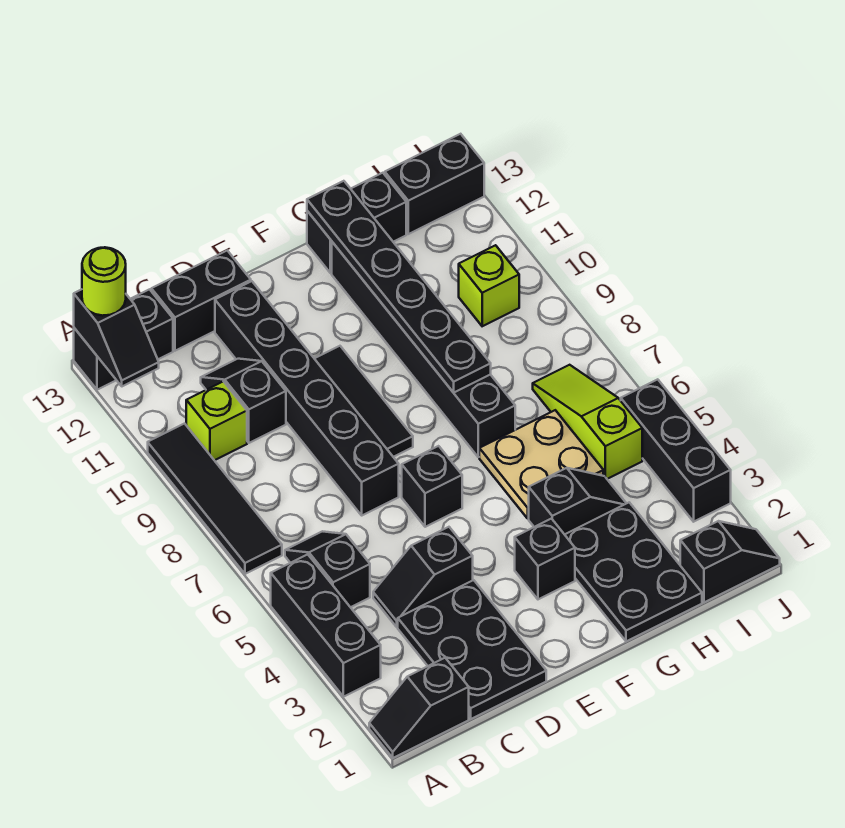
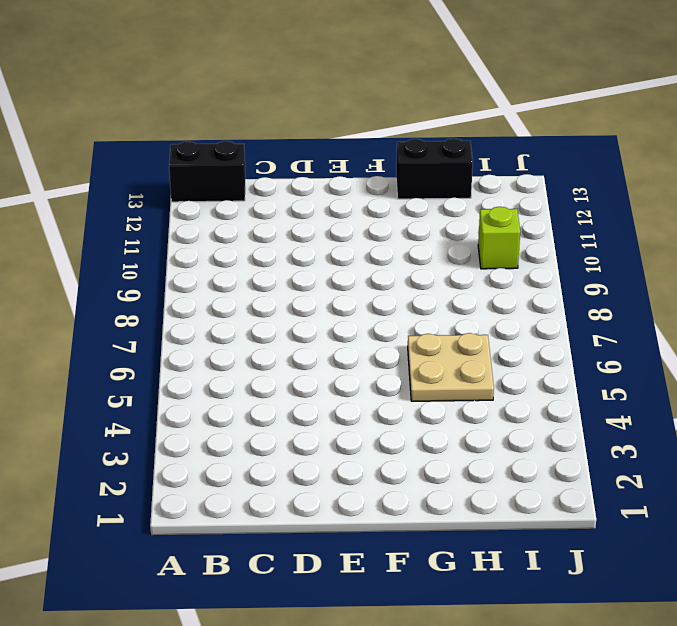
none -> black 1x2 slope [369,658,469,758]
none -> black 1x3 brick [271,554,381,697]
none -> black 1x4 tile [148,424,282,574]

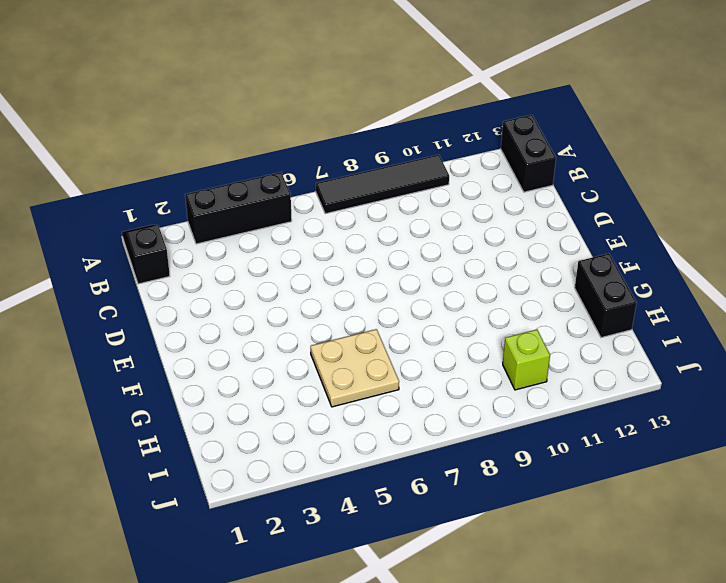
none -> black 1x2 slope [285,531,370,607]
none -> lime 1x1 brick [186,381,247,460]
none -> black 2x3 plate [398,580,546,719]

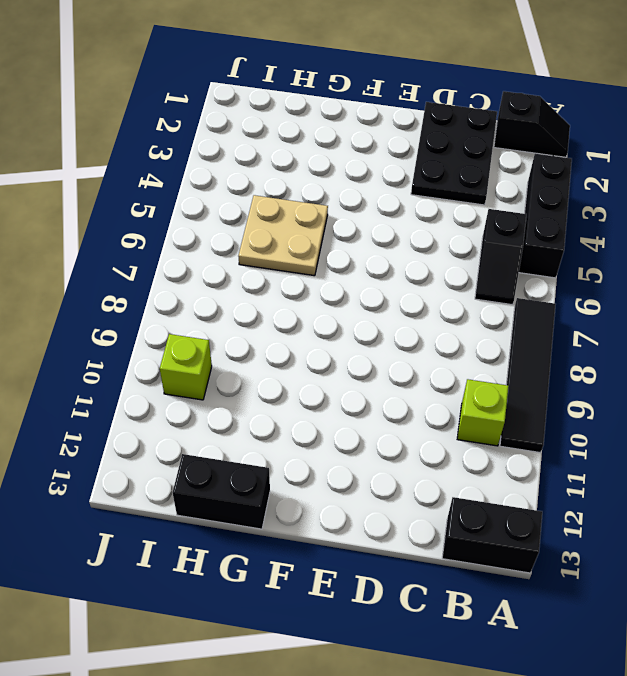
none -> black 1x2 slope [373,527,473,627]
none -> black 1x2 slope [201,359,286,443]
none -> black 1x2 brick [151,251,251,351]

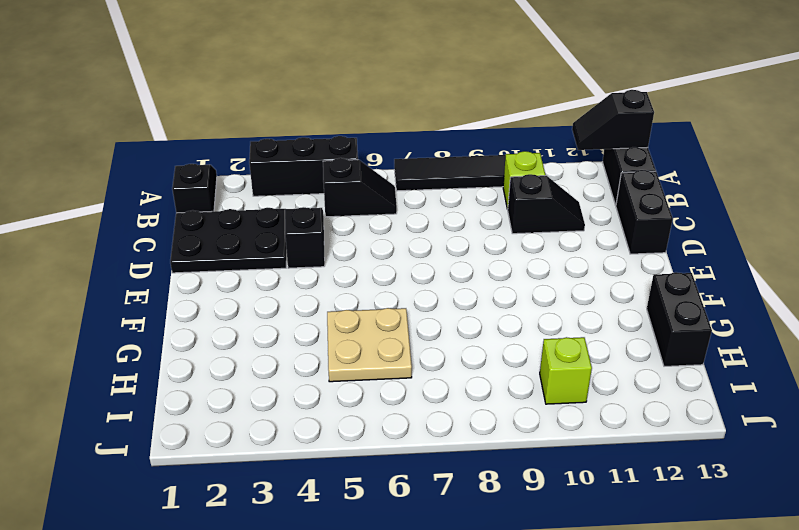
none -> black 1x6 brick [215,281,399,515]
none -> black 1x1 brick [402,446,462,527]
none -> black 1x3 tile [314,346,413,457]

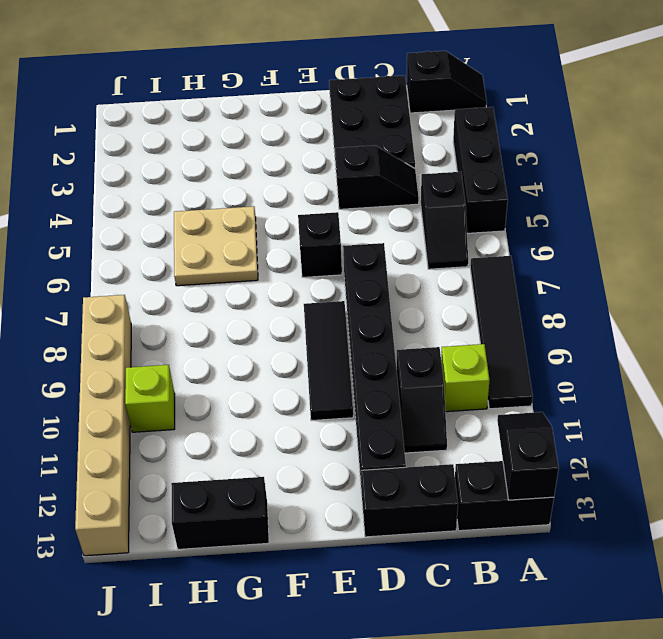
tan 1x6 brick [75,295,131,556] -> black 1x2 brick [385,134,484,234]
none -> black 1x1 brick [515,519,575,599]
none -> black 2x3 plate [565,502,702,641]
none -> black 1x2 slope [529,468,626,534]

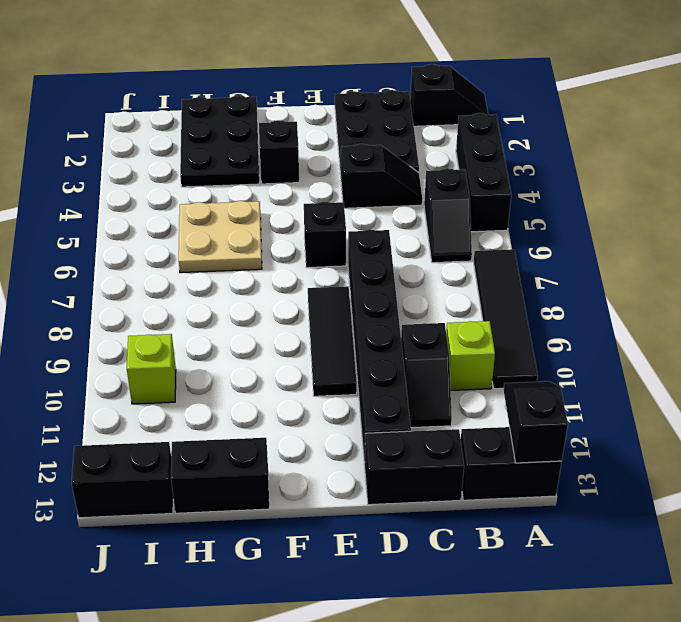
none -> black 1x2 slope [529,468,626,534]
none -> black 1x6 brick [332,242,515,457]
none -> black 1x2 slope [680,521,780,602]

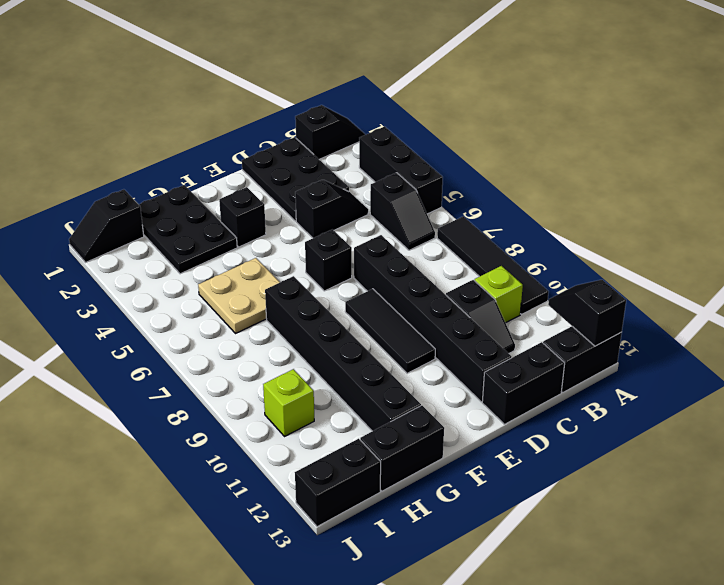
none -> black 1x2 slope [529,468,626,534]
none -> lime 1x3 slope [533,365,642,479]
none -> black 1x3 brick [621,379,731,522]

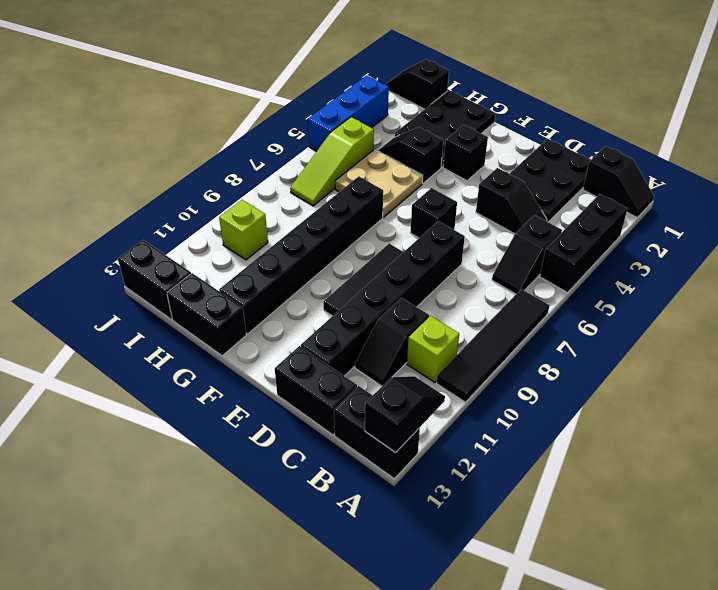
blue 1x3 brick [308,76,389,151] -> black 1x3 brick [621,379,731,522]
none -> black 1x6 plate [307,181,491,393]
none -> lime 1x1 round brick [82,247,126,316]

